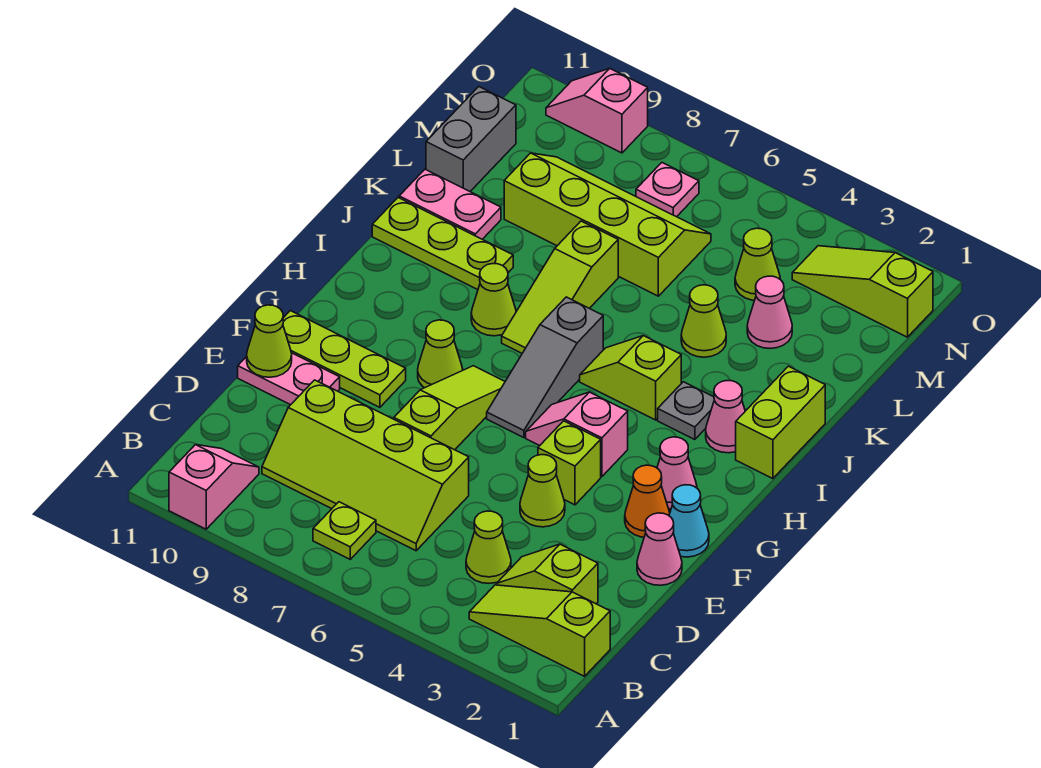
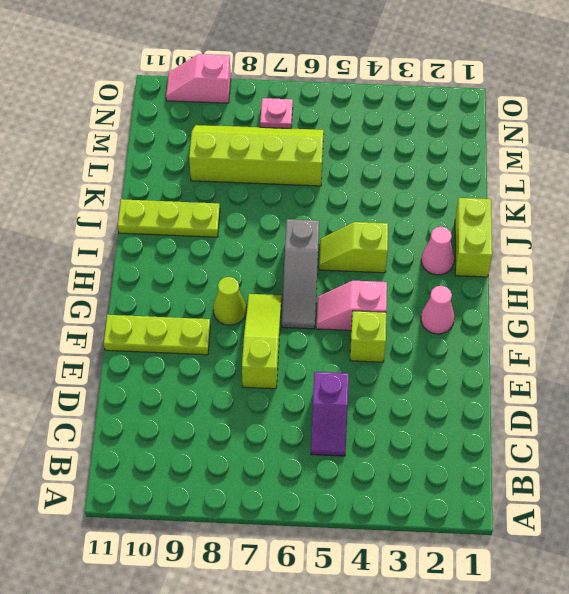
purple 1x2 slope [311,372,349,456] -> none
none -> pink 1x2 slope [169,445,259,529]
none -> lime 1x3 slope [469,585,610,676]
none -> lime 1x1 plate [313,502,376,559]
none -> lime 1x2 slope [496,544,598,604]

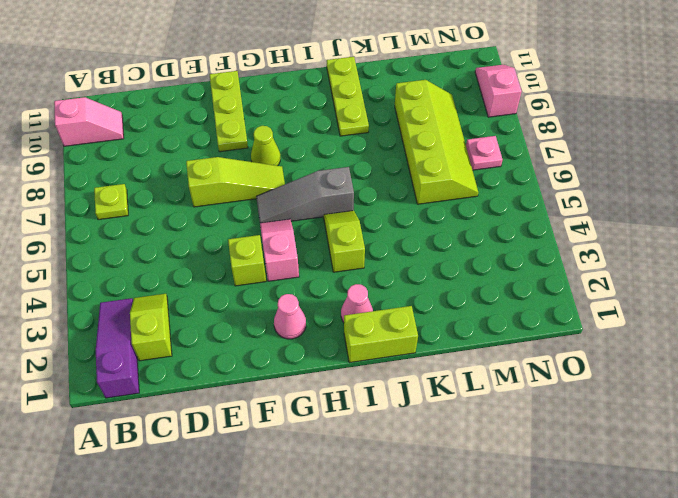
purple 1x3 slope [96,298,139,398] -> lime 1x3 slope [469,585,610,676]
none -> lime 1x1 cone [466,511,511,583]
none -> lime 2x4 slope [262,380,469,551]
none -> pink 1x1 cone [637,513,682,585]
none -> lime 1x1 cone [520,455,565,527]

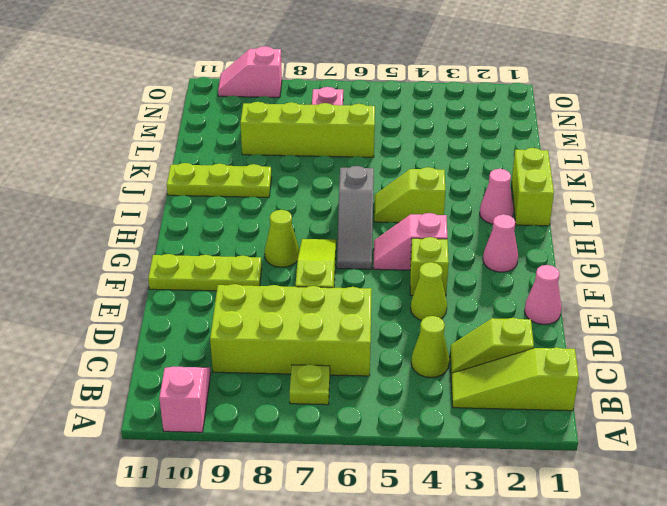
lime 2x4 brick [210,284,372,376] -> lime 2x4 slope [262,380,469,551]
none -> pink 1x2 plate [238,353,340,405]
none -> cyan 1x1 cone [669,485,709,557]
none -> orange 1x1 cone [625,465,670,537]
none -> grey 1x1 plate [658,382,714,440]

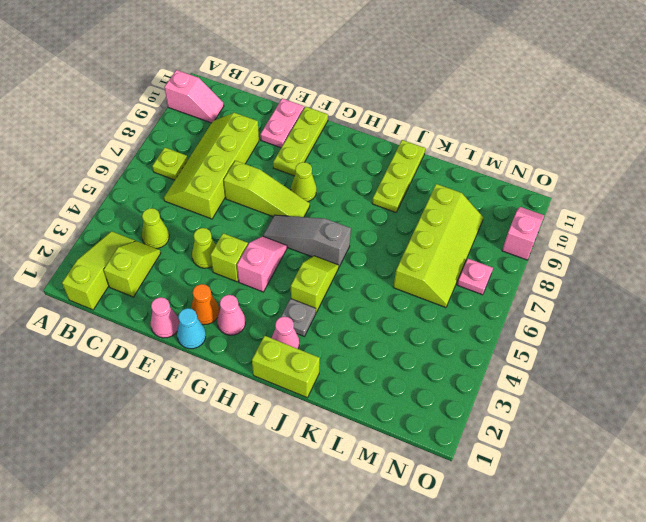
none -> lime 1x3 slope [502,221,618,353]
none -> lime 1x1 cone [471,264,516,336]
none -> lime 1x1 cone [681,285,726,357]
none -> pink 1x2 plate [399,169,501,239]

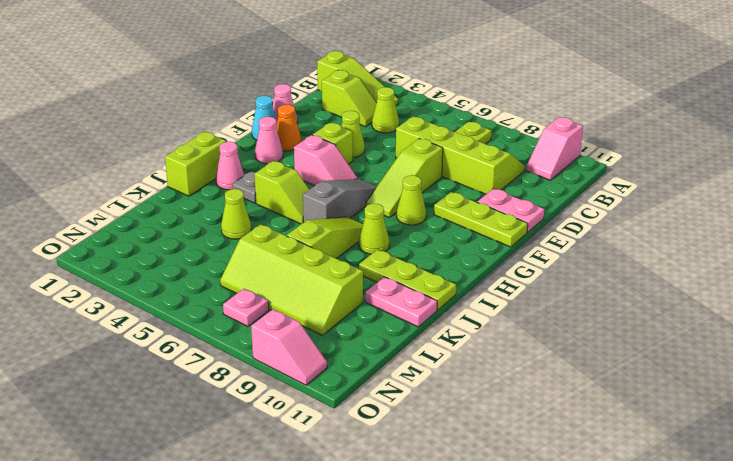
none -> pink 1x1 cone [747,276,792,349]
none -> grey 1x2 brick [426,87,516,191]
none -> lime 1x1 cone [735,228,780,300]
none -> lime 1x3 slope [792,246,933,337]

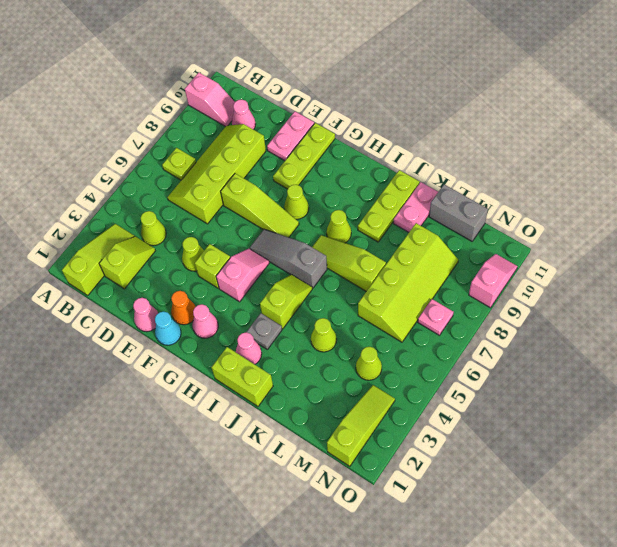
pink 1x1 cone [232,100,256,130] -> pink 1x1 cone moved to [747,276,792,349]
none -> lime 1x1 cone [247,305,292,377]

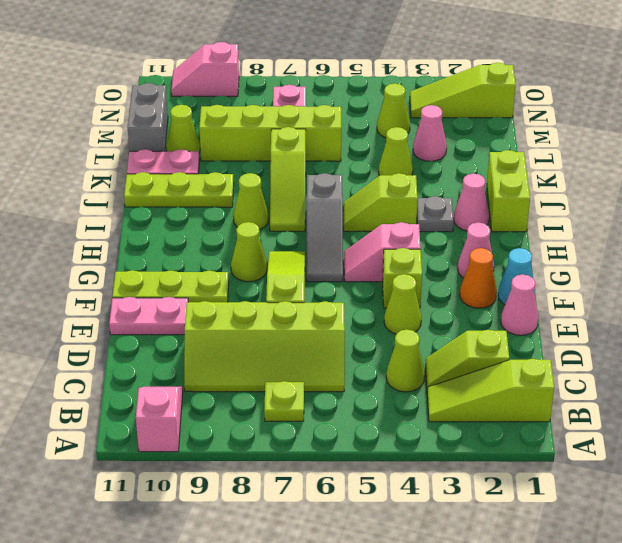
lime 1x1 cone [166,105,200,152] -> lime 1x1 cone moved to [247,305,292,377]

